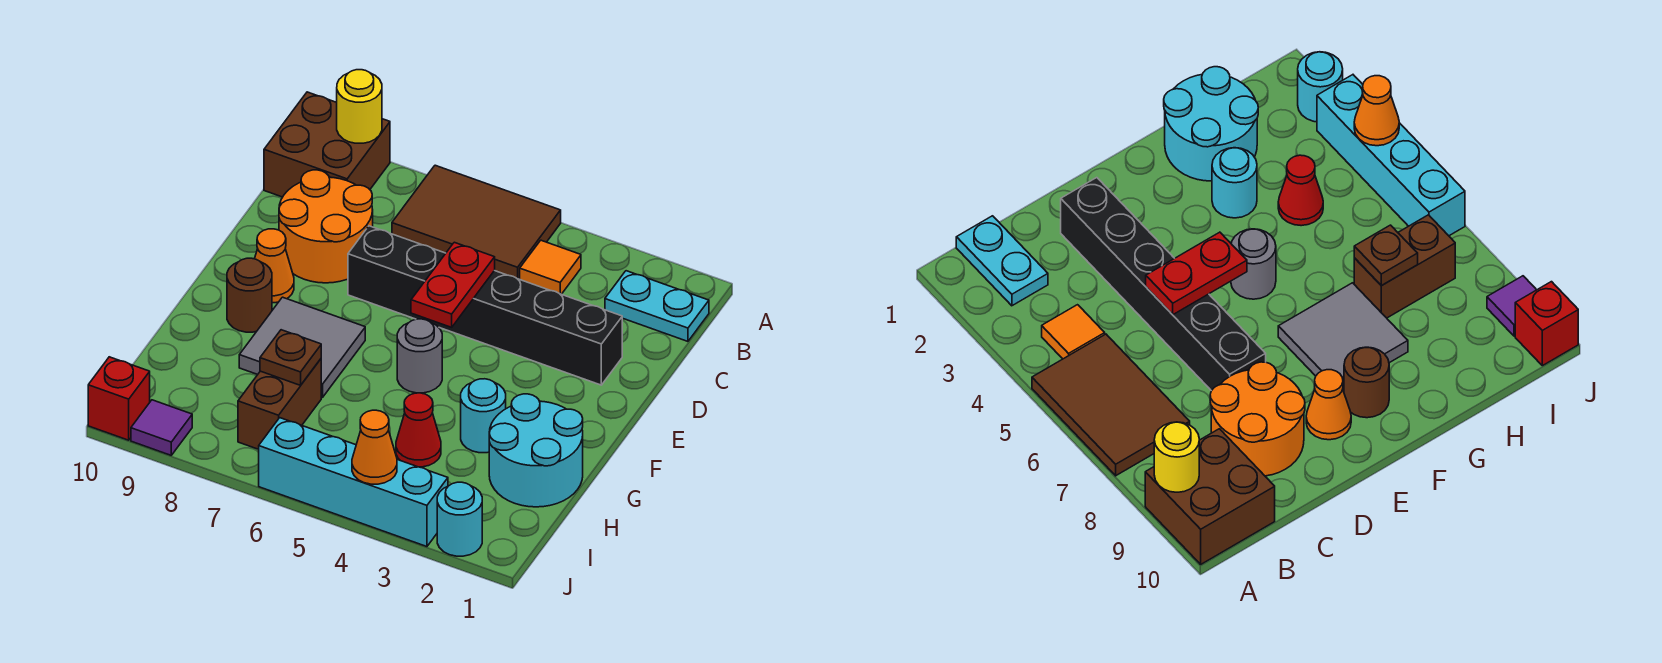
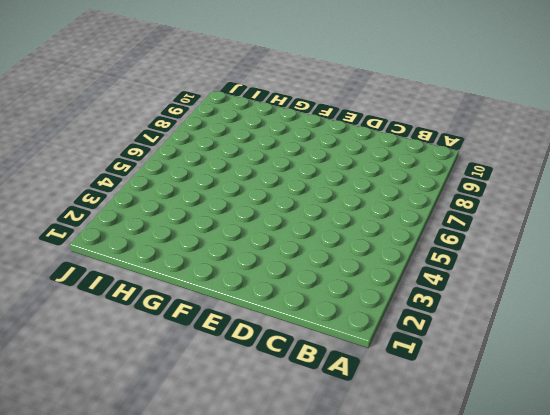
none -> brown 2x3 tile [392,165,561,279]
none -> brown 2x2 brick [264,92,390,197]
none -> cyan 1x2 plate [605,271,709,341]

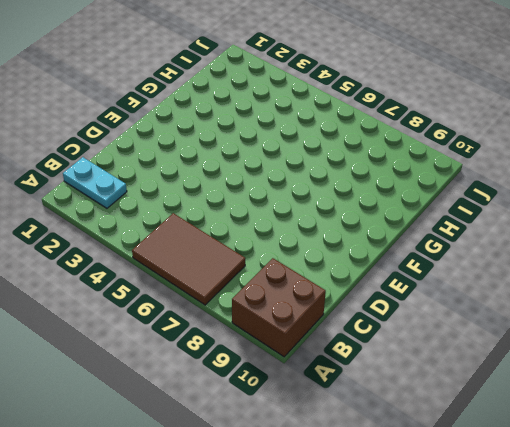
none -> orange 1x1 tile [520,240,581,294]
none -> orange 2x2 round brick [279,170,373,283]
none -> black 1x6 brick [348,226,622,385]

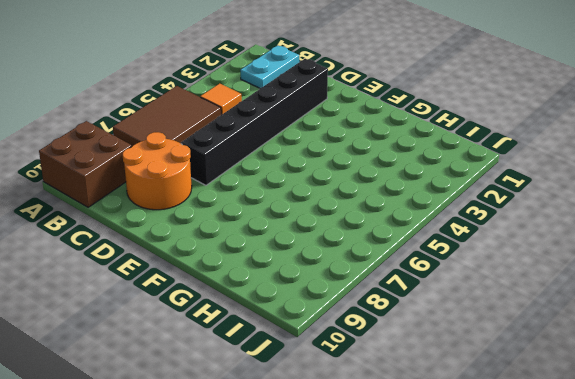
none -> orange 1x1 cone [255,229,294,303]
none -> grey 1x1 round brick [397,319,442,393]
none -> grey 2x2 tile [239,297,365,398]

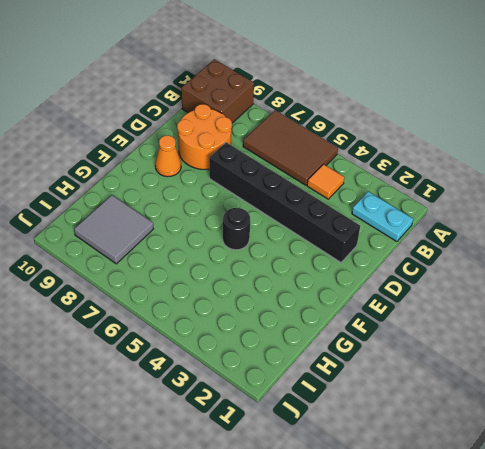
black 1x1 round brick [223,208,250,250] -> grey 1x1 round brick [397,319,442,393]
grey 2x2 tile [74,195,153,264] -> grey 2x2 tile moved to [239,297,365,398]
none -> brown 1x1 round brick [227,258,272,332]
none -> cyan 2x2 round brick [489,394,583,507]
none -> cyan 1x1 round brick [461,379,506,453]

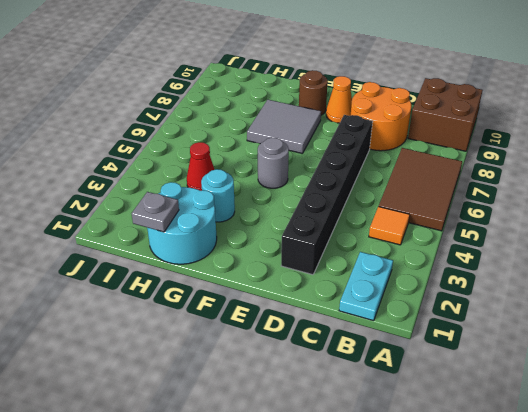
grey 1x1 plate [132,192,179,232] -> none
none -> brown 1x2 brick [238,359,321,449]
none -> cyan 1x1 round brick [437,482,482,556]
none -> cyan 1x4 brick [259,418,448,547]

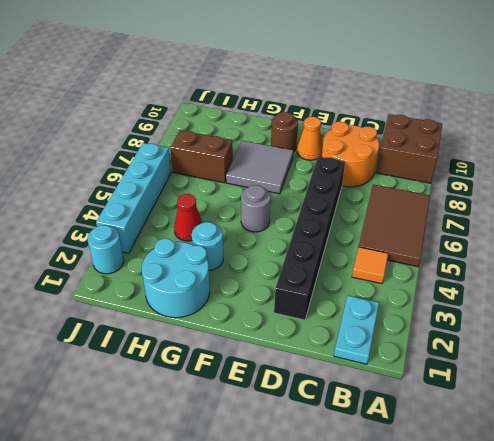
none -> purple 1x1 tile [131,400,192,455]
none -> red 1x1 brick [88,357,150,440]
none -> yellow 1x1 round brick [337,70,382,143]

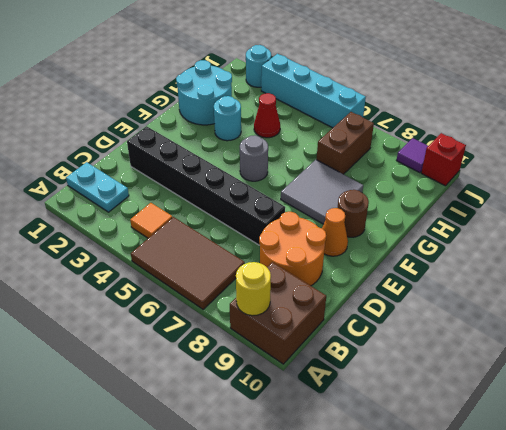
none -> red 1x2 plate [411,242,495,327]
none -> brown 1x1 plate [260,330,321,385]
none -> orange 1x1 cone [352,410,397,484]

